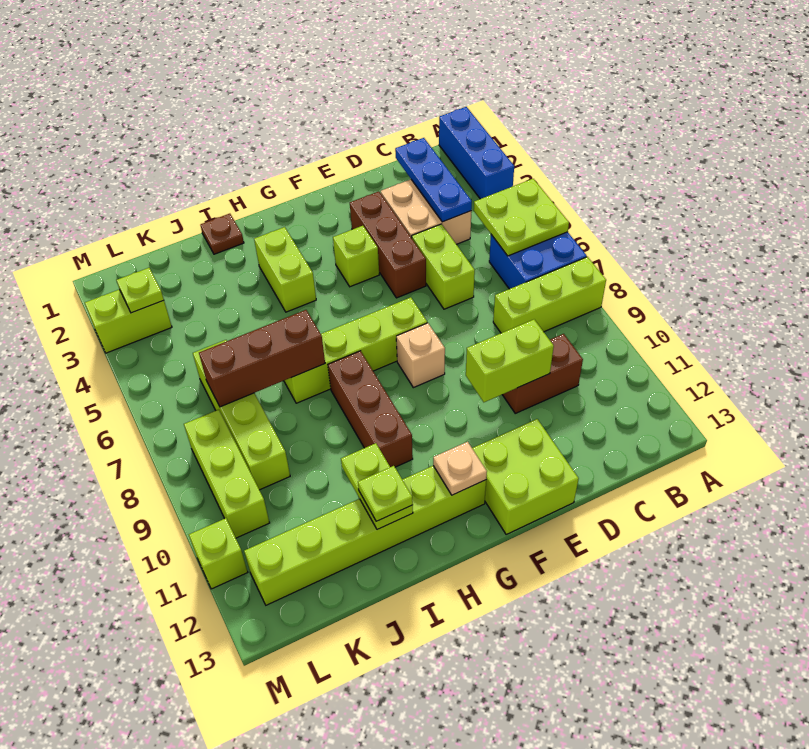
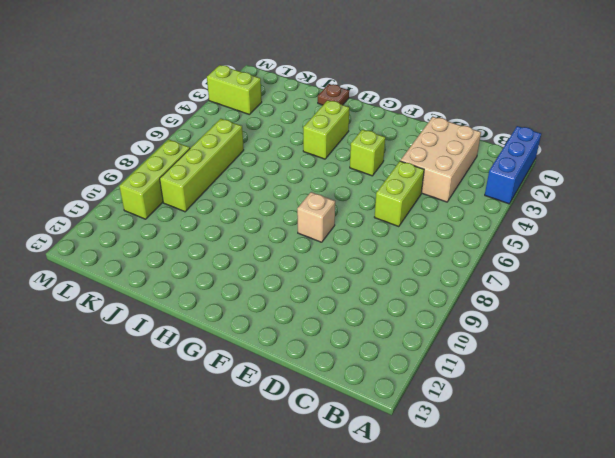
tan 2x3 brick [400,117,481,202] -> tan 2x2 brick [381,179,471,244]
none -> blue 2x2 brick [489,232,587,289]
none -> lime 1x3 brick [493,257,606,333]
none -> brown 1x2 brick [502,334,583,413]

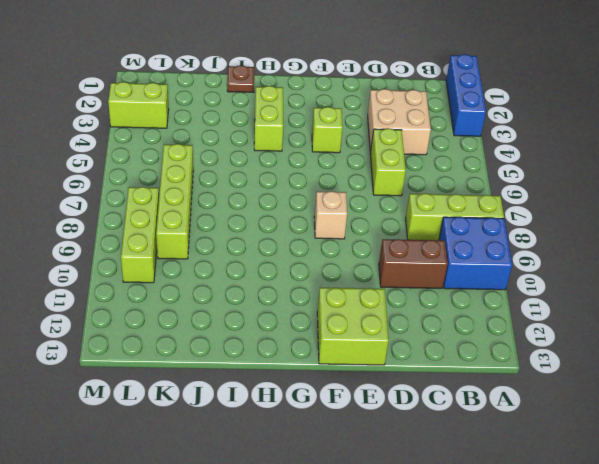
blue 2x2 brick [439,217,512,290] -> blue 2x2 brick moved to [489,232,587,289]
none -> brown 1x3 brick [350,192,426,298]
none -> lime 1x4 brick [284,297,427,403]
none -> lime 1x6 brick [244,466,486,605]

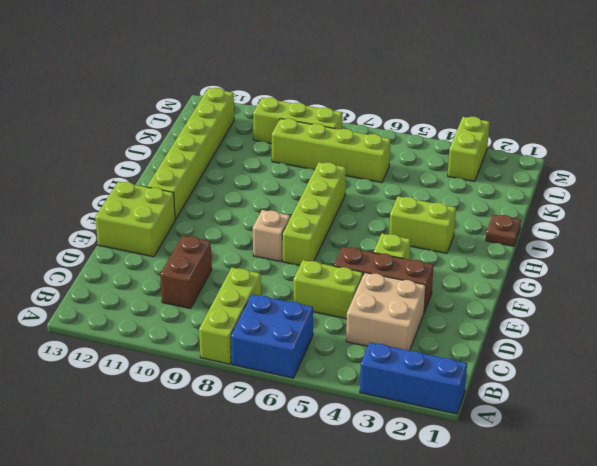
none -> brown 1x3 brick [328,351,413,467]
none -> lime 1x1 brick [189,518,248,589]
none -> lime 2x2 plate [474,179,569,256]

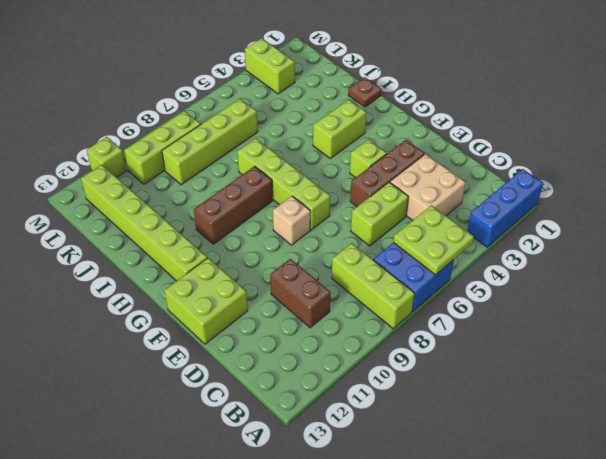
none -> blue 1x3 plate [395,138,472,222]
none -> lime 1x2 brick [466,320,554,402]
none -> tan 1x1 plate [433,442,487,495]

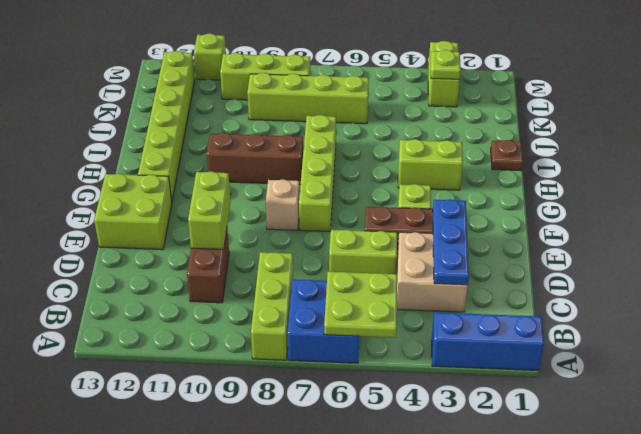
blue 1x3 plate [433,199,469,285] -> blue 1x3 plate turned to [395,138,472,222]
none -> tan 1x1 plate [433,442,487,495]
none -> brown 1x3 brick [199,310,325,407]
none -> lime 1x2 plate [341,443,413,530]

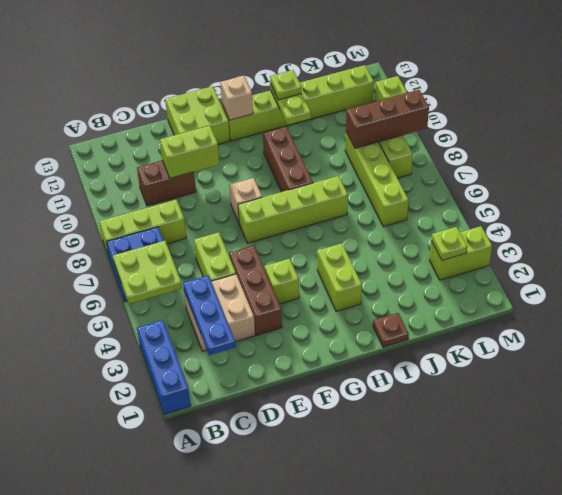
tan 1x1 brick [220,76,253,120] -> tan 1x1 plate [433,442,487,495]
brown 1x3 brick [346,90,429,148] -> brown 1x3 brick moved to [199,310,325,407]

